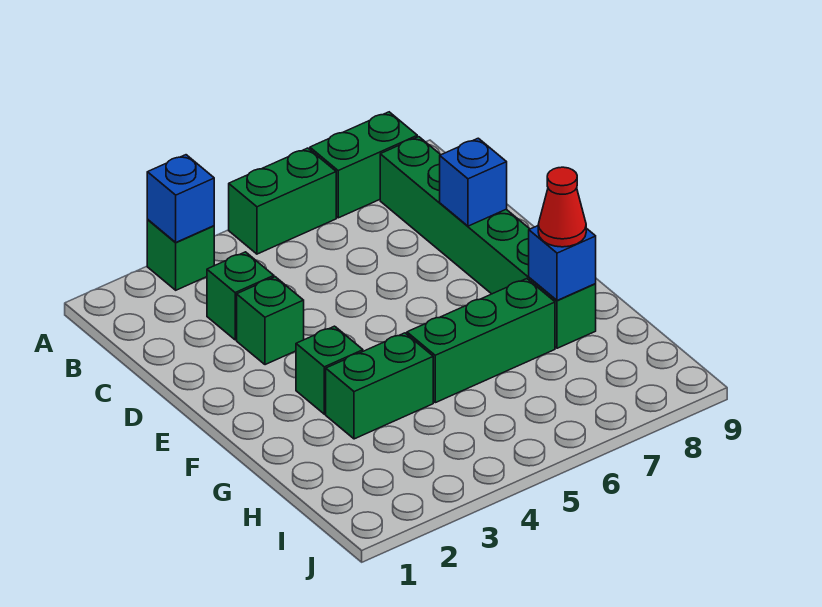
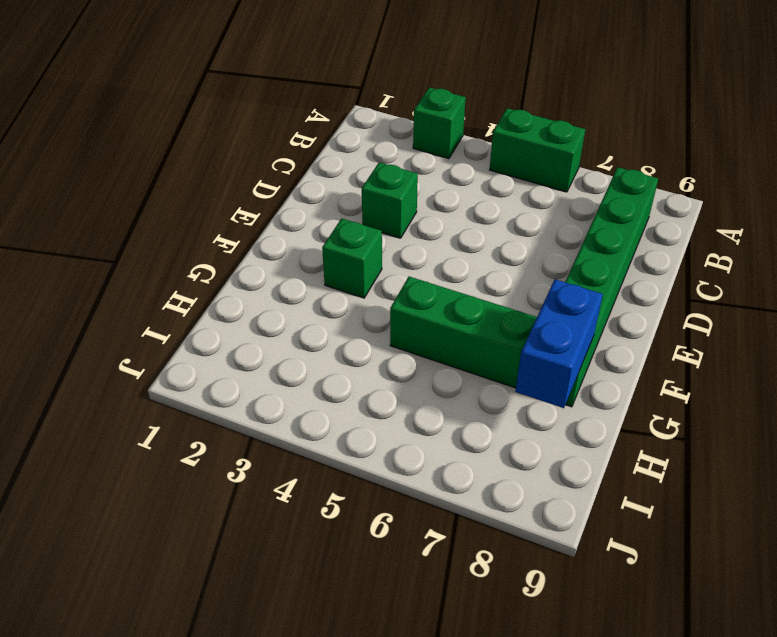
blue 1x2 brick [515,279,603,408] -> blue 1x1 brick [529,226,596,300]
none -> green 1x2 brick [310,112,417,218]
none -> green 1x1 brick [207,252,274,340]
none -> green 1x2 brick [326,333,433,439]

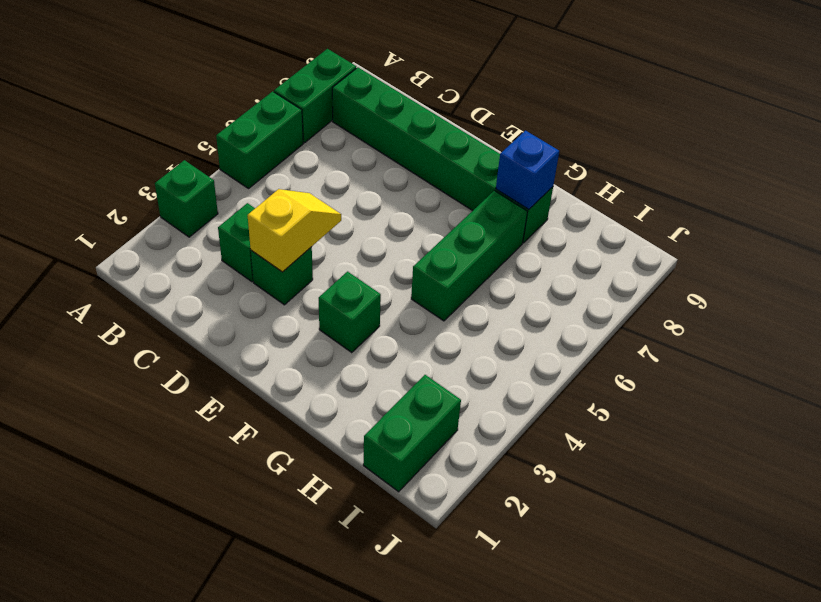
yellow 1x2 slope [248,189,341,272] -> none
green 1x2 brick [363,375,461,492] -> green 1x2 brick moved to [326,333,433,439]
none -> blue 1x1 brick [147,155,214,242]
none -> blue 1x1 brick [440,138,507,226]
none -> red 1x1 cone [538,167,586,247]

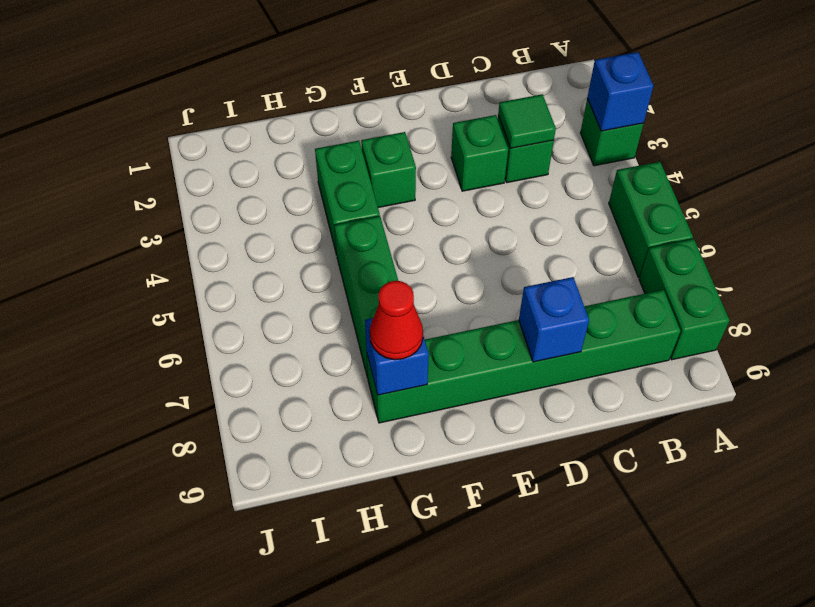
green 1x1 tile [498,94,556,148] -> none

